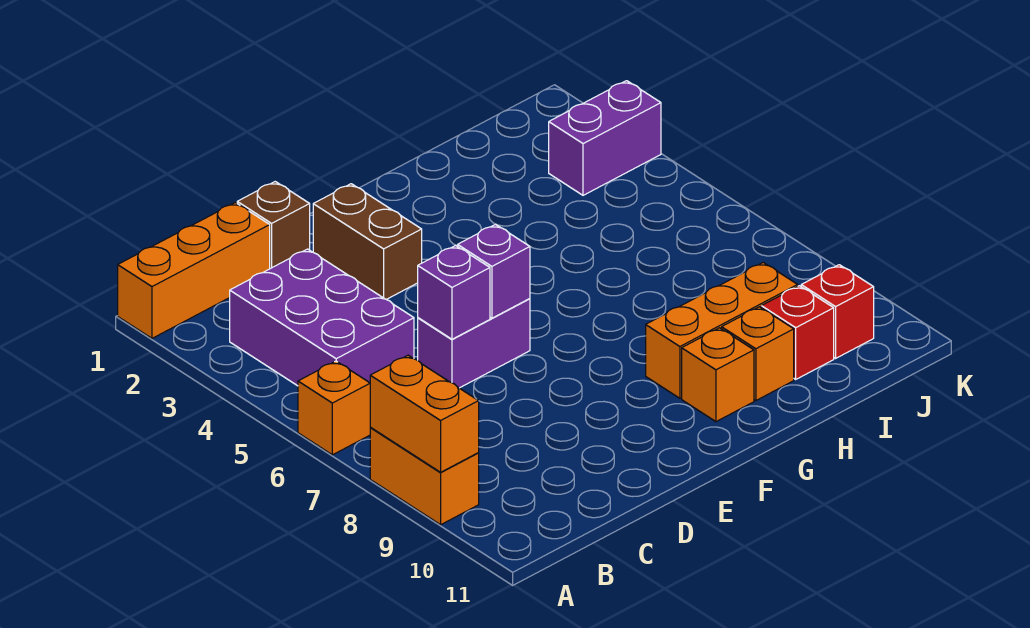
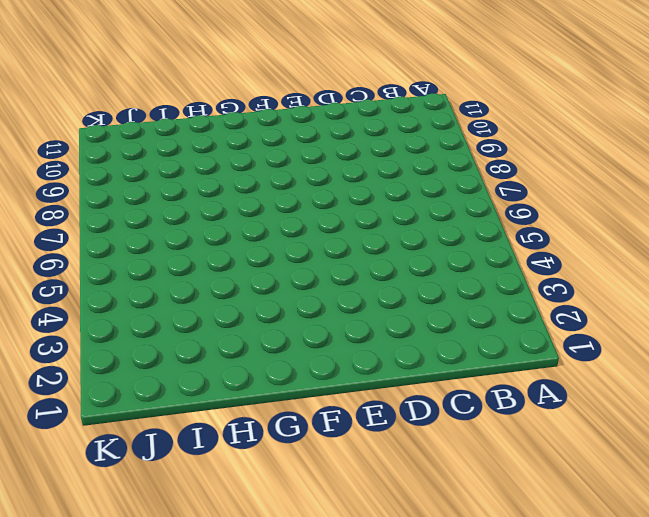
none -> orange 1x3 brick [118,203,270,338]
none -> orange 1x1 brick [298,361,370,455]
none -> orange 1x2 brick [370,427,479,525]

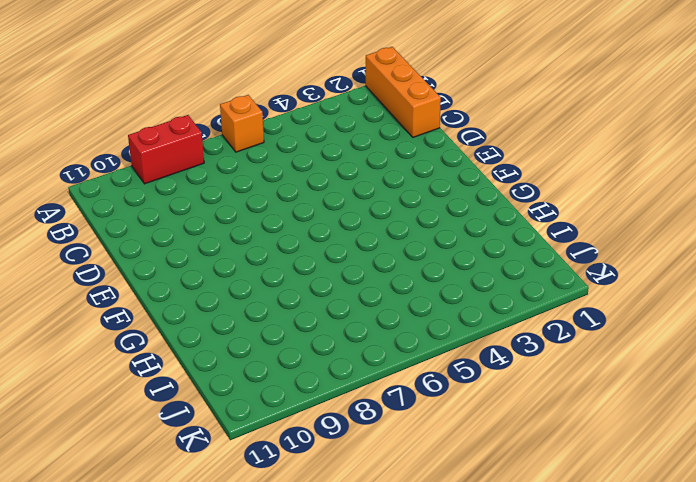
red 1x2 brick [128,115,204,184] -> orange 1x2 brick [370,427,479,525]
none -> purple 2x3 brick [230,249,414,386]
none -> brown 1x1 brick [237,182,310,269]
none -> purple 1x2 brick [418,299,530,388]

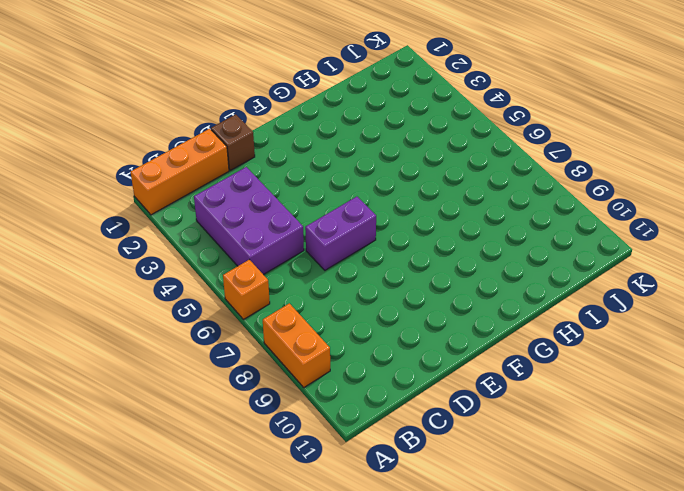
none -> brown 1x2 brick [313,184,422,299]
none -> orange 1x3 brick [646,262,798,398]
none -> orange 1x1 brick [682,328,754,422]

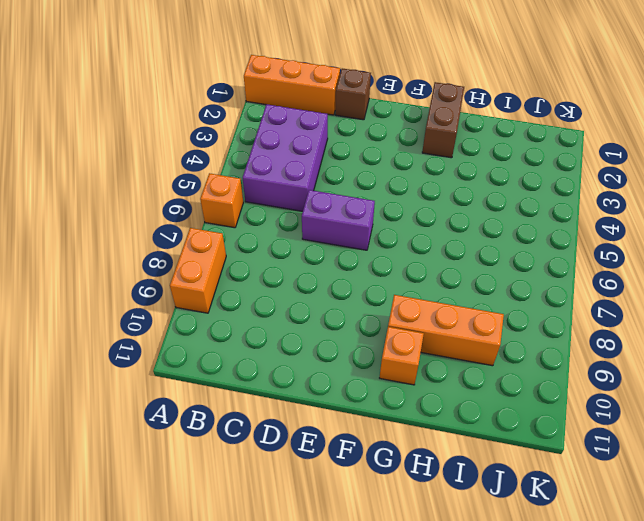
brown 1x2 brick [422,82,464,158] -> brown 1x2 brick moved to [313,184,422,299]
none -> orange 1x1 brick [722,307,794,401]
none -> red 1x1 brick [761,286,834,379]
none -> purple 1x2 brick [549,81,661,195]

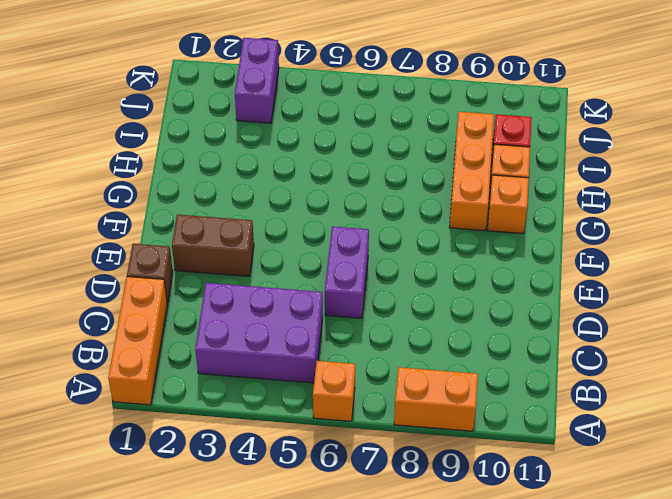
none -> red 1x1 brick [801,265,874,358]
none -> orange 1x2 brick [370,355,479,472]
none -> purple 1x1 brick [418,245,490,339]

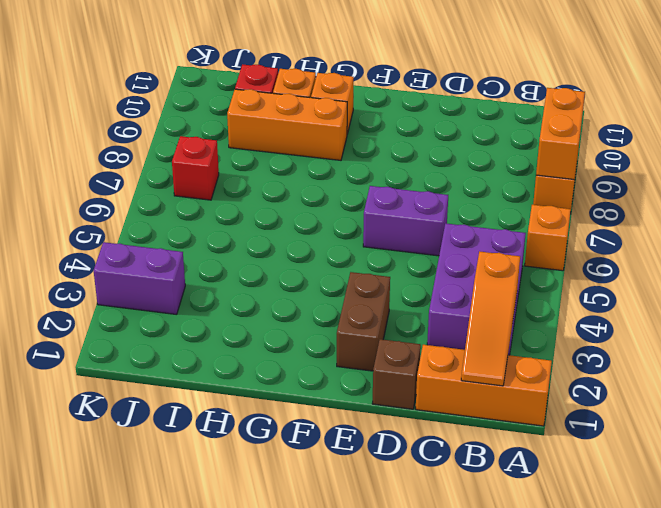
orange 1x3 slope [461,251,520,386] -> none
red 1x1 brick [172,136,219,200] -> red 1x1 brick moved to [801,265,874,358]
none -> purple 1x1 brick [418,245,490,339]
none -> purple 1x1 brick [458,224,530,318]

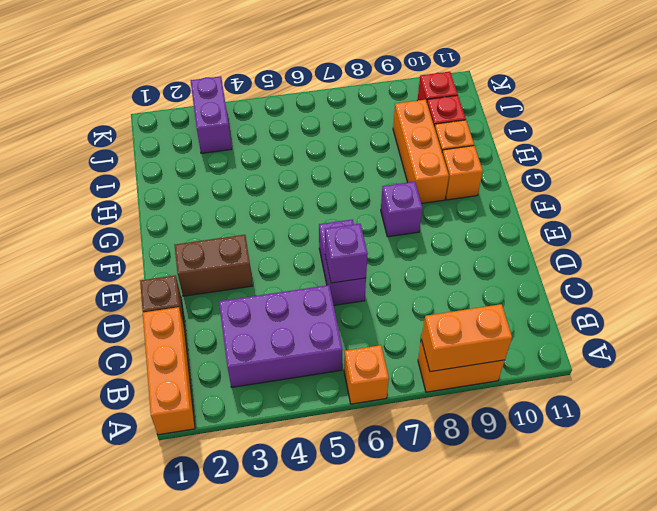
purple 1x1 brick [381,182,423,237] -> purple 1x1 brick moved to [458,224,530,318]

